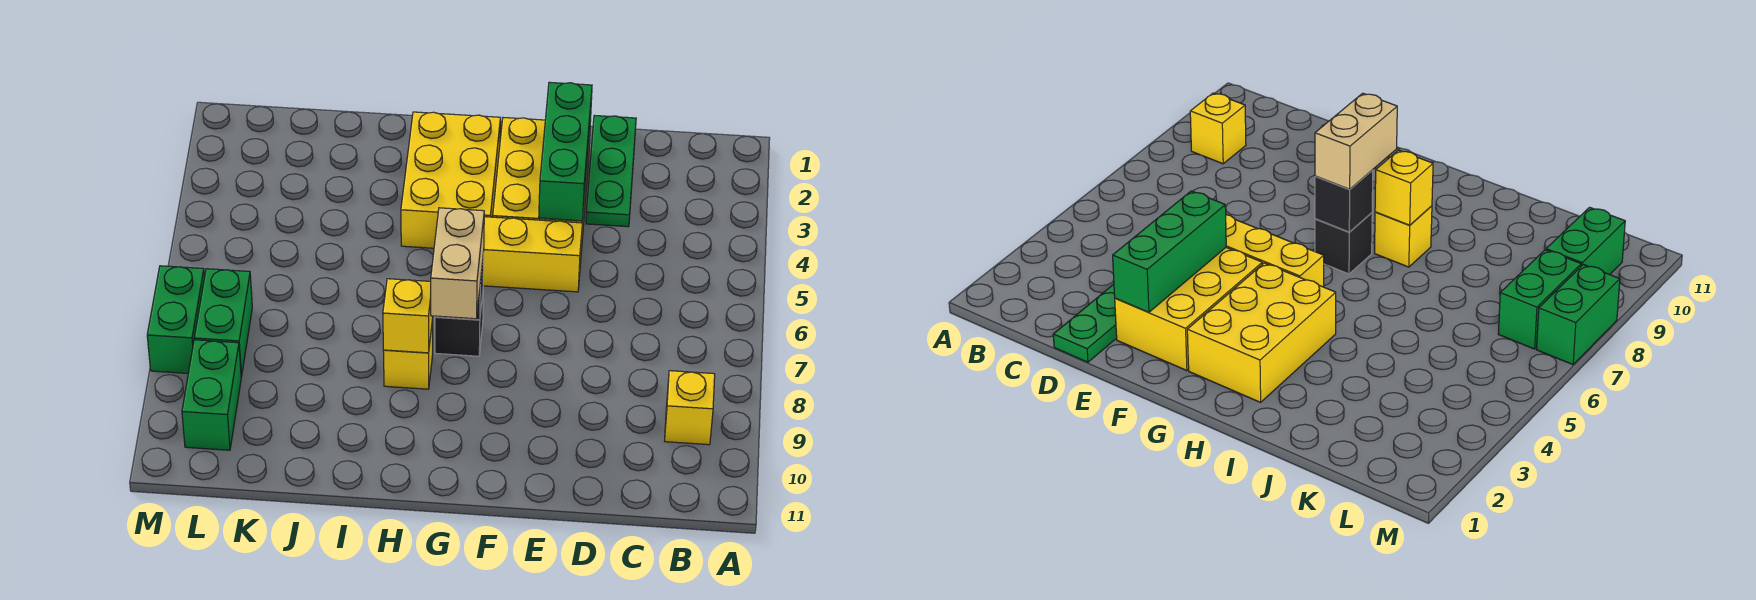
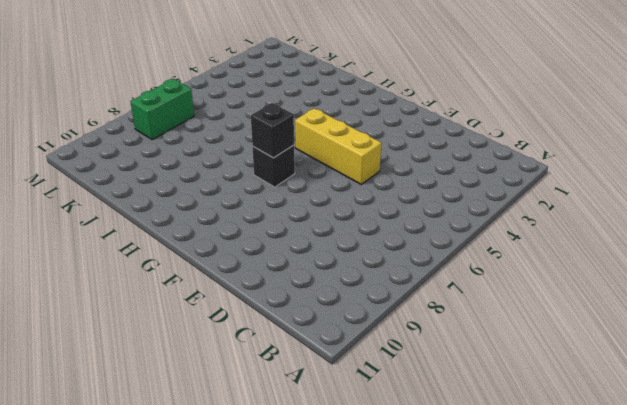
none -> yellow 1x1 brick [665,371,715,445]
none -> green 1x3 plate [586,115,636,227]
none -> yellow 2x3 brick [493,118,590,251]

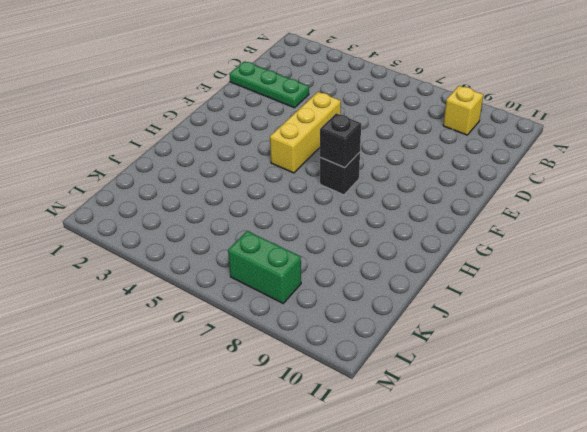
none -> yellow 2x3 brick [493,118,590,251]
none -> yellow 2x3 brick [401,112,500,248]
none -> yellow 1x1 brick [383,320,433,389]

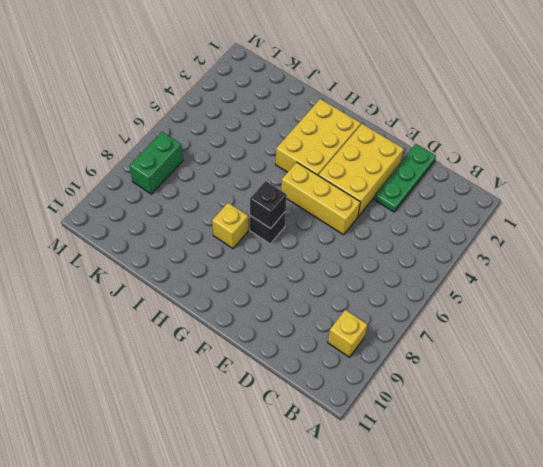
none -> green 1x2 brick [182,340,241,450]
none -> green 1x2 brick [147,266,205,373]
none -> green 1x3 brick [539,82,592,221]

